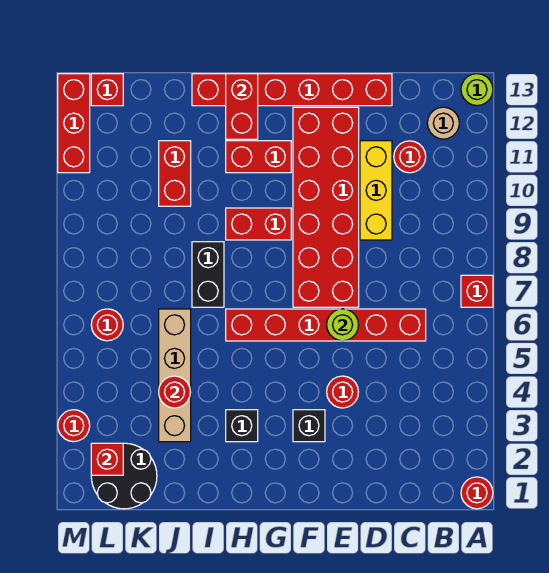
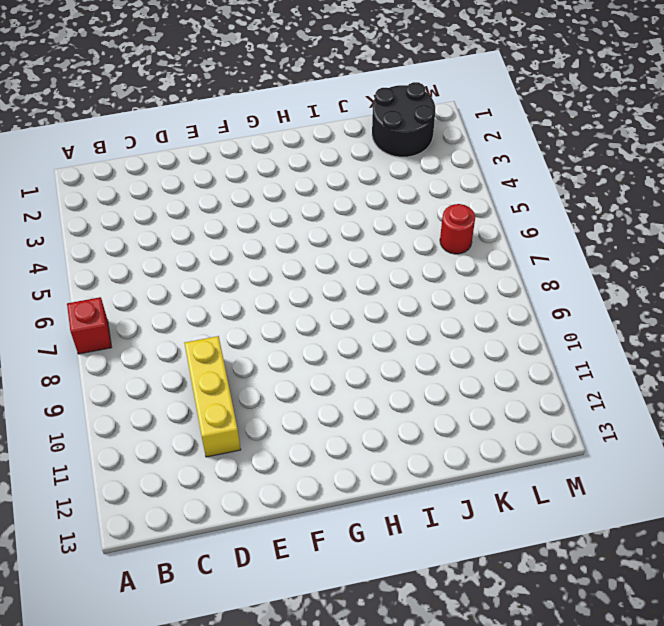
none -> red 1x1 round brick [461,477,493,509]
none -> lime 1x1 round brick [461,74,493,106]
none -> tan 1x1 round brick [427,107,459,139]

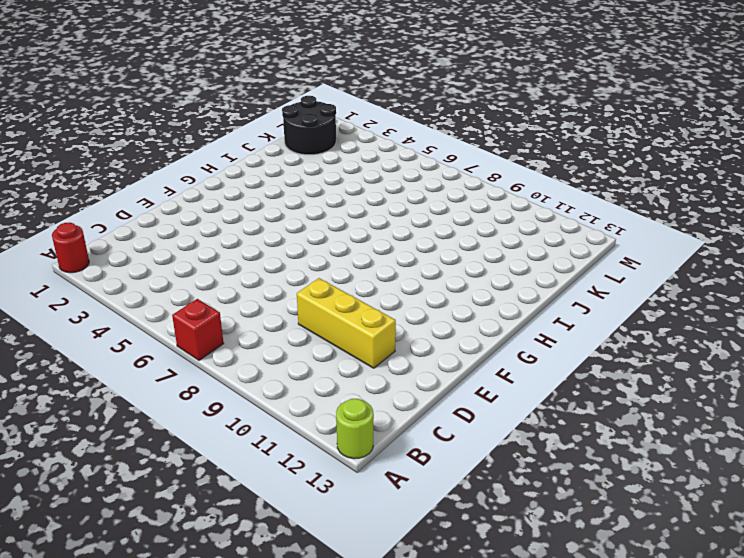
none -> tan 1x1 round brick [427,107,459,139]
none -> red 1x6 brick [226,309,426,341]
none -> red 1x1 round brick [394,141,426,173]

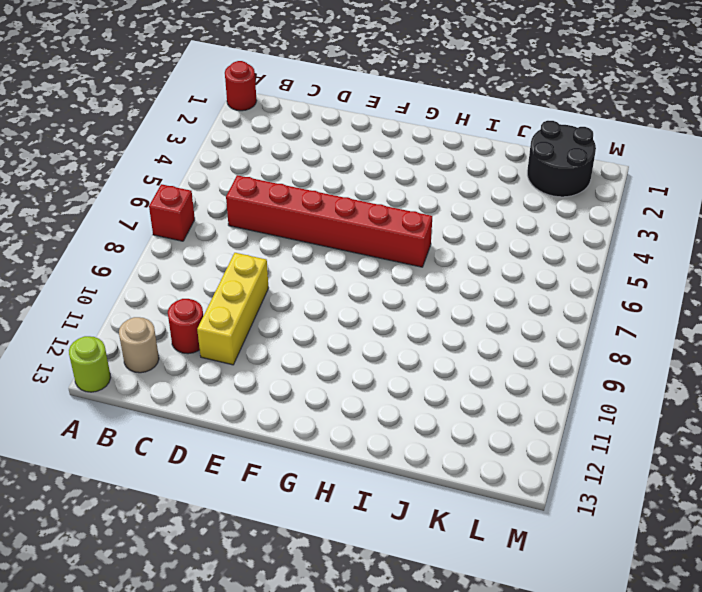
none -> red 1x6 brick [192,74,392,106]
none -> red 1x1 round brick [327,376,358,408]
none -> red 2x6 brick [293,107,359,307]

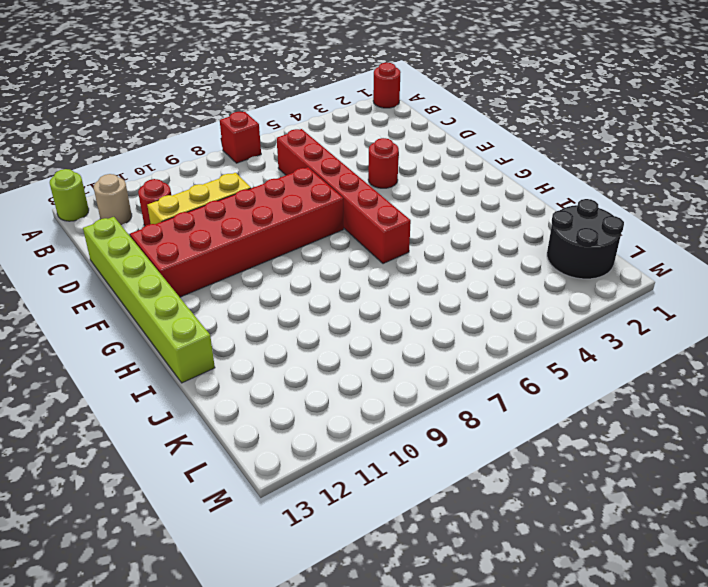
lime 1x6 brick [83,217,215,383] -> red 1x6 brick [192,74,392,106]
none -> black 1x1 brick [293,410,325,442]
none -> red 1x2 brick [226,208,291,240]
none -> red 1x2 brick [226,141,291,173]

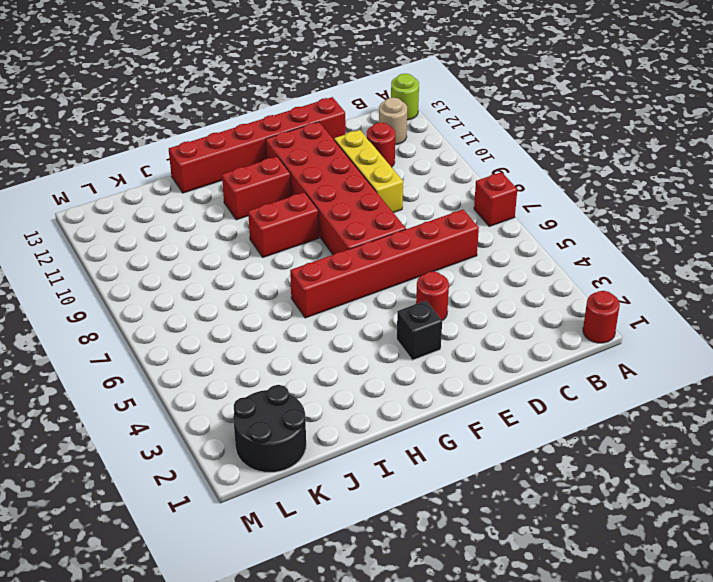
none -> black 1x1 brick [226,410,258,442]
none -> black 1x2 brick [192,242,224,307]
none -> tan 1x4 brick [159,309,191,442]

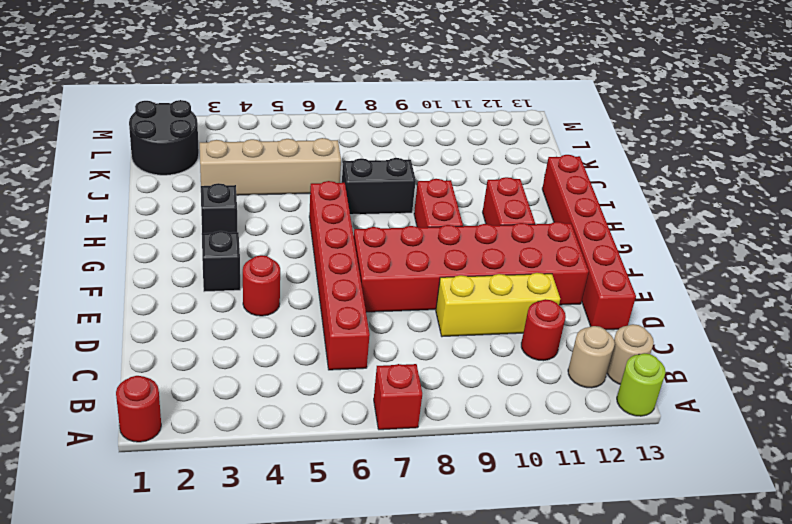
tan 1x1 round brick [607,324,654,384] -> none
none -> red 1x2 brick [159,141,191,206]
none -> red 1x1 round brick [91,309,123,341]
none -> red 1x1 brick [91,74,123,106]

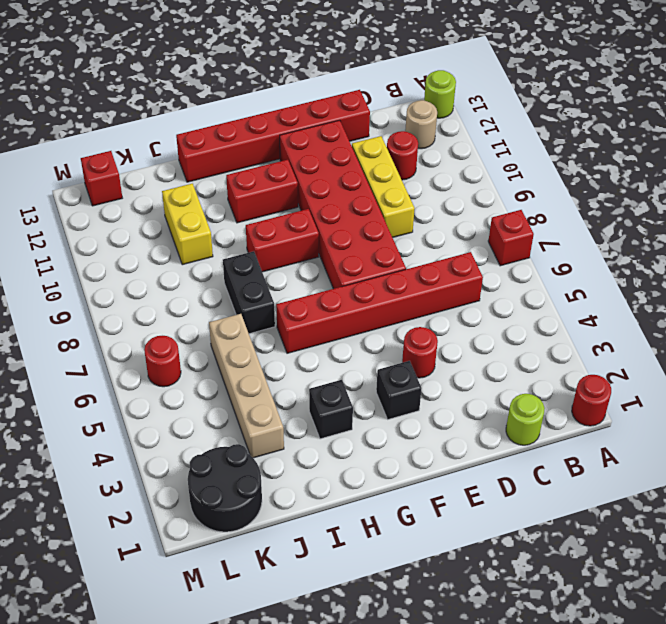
lime 1x1 round brick [506,394,545,445] -> lime 1x1 round brick moved to [327,309,358,341]
yellow 1x2 brick [162,184,213,265] -> red 1x2 brick [159,141,191,206]
none -> red 1x1 round brick [58,410,90,442]
none -> red 1x3 brick [58,74,90,173]
none -> red 1x2 brick [226,74,258,139]

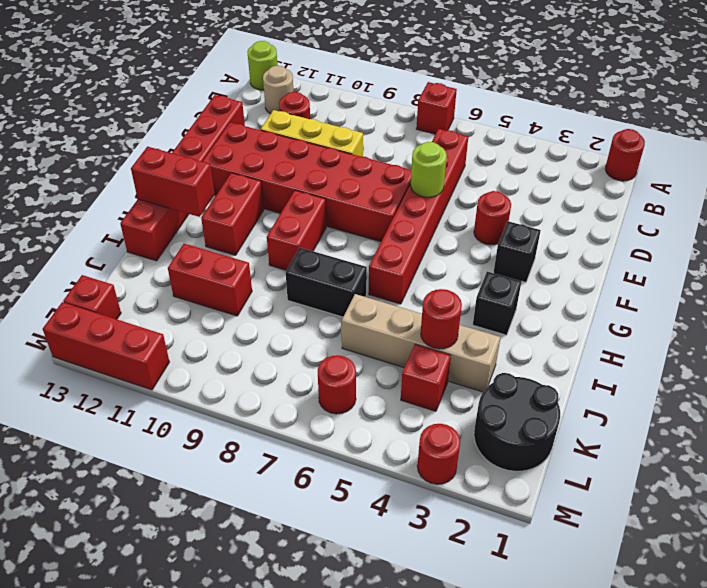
red 1x1 brick [401,344,451,411] -> red 1x1 brick moved to [91,443,123,475]

